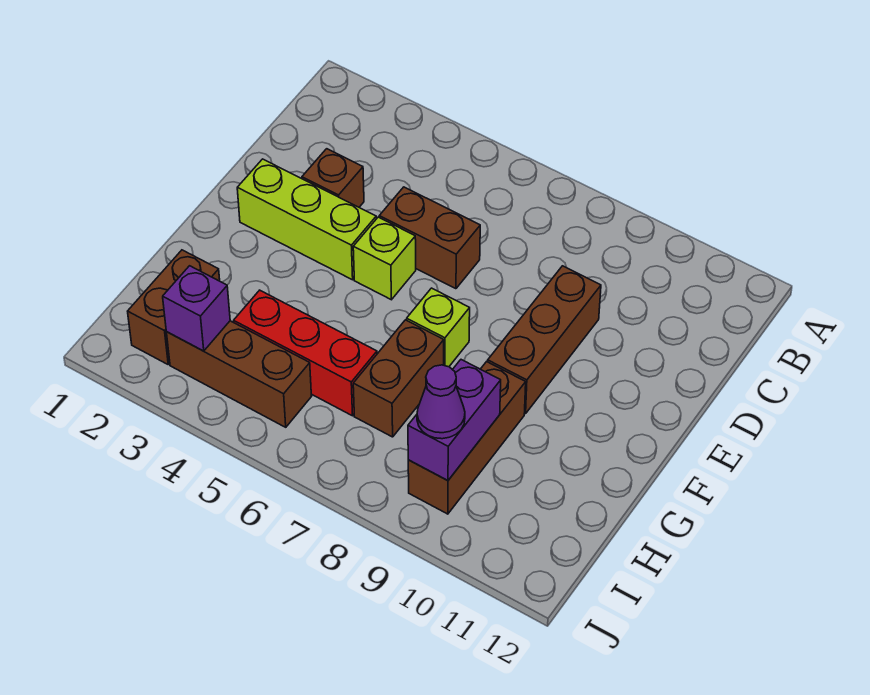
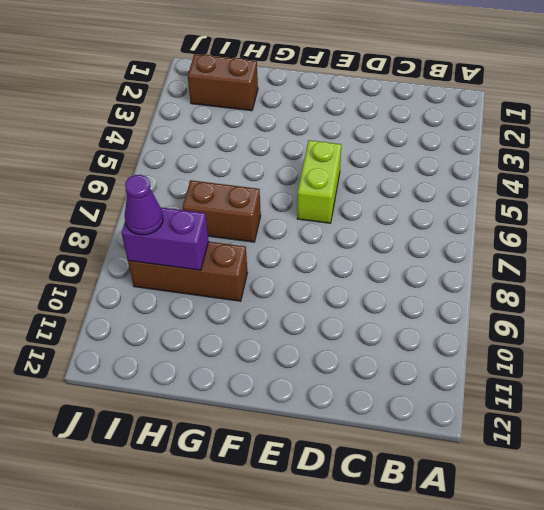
lime 1x2 brick [297,140,341,223] -> lime 1x1 brick [353,217,416,300]
none -> brown 1x1 brick [302,149,364,207]
none -> brown 1x2 brick [379,187,480,289]
none -> brown 1x3 brick [488,266,601,414]

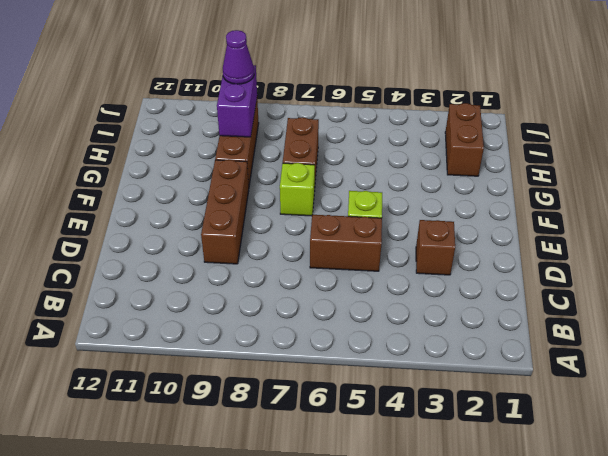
none -> lime 1x3 brick [237,159,376,280]
none -> red 1x3 brick [234,290,377,416]
none -> brown 1x3 brick [167,321,312,427]

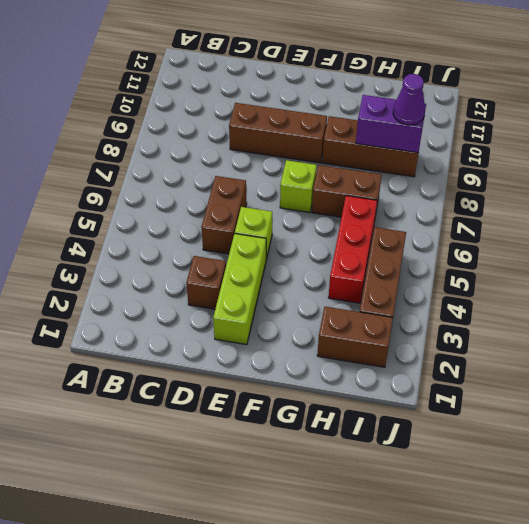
none -> purple 1x1 brick [163,266,230,351]

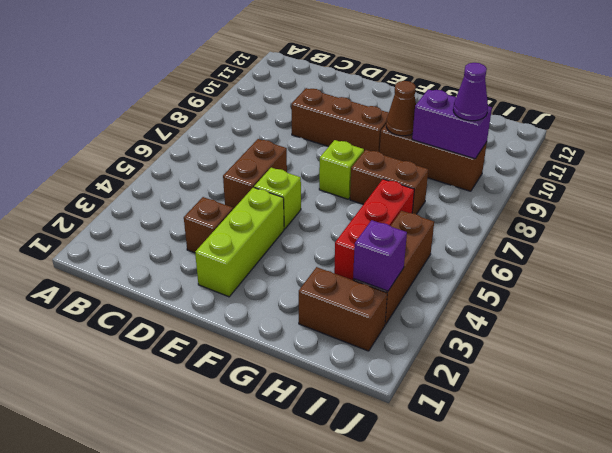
brown 1x1 cone [386,81,416,136] -> none

